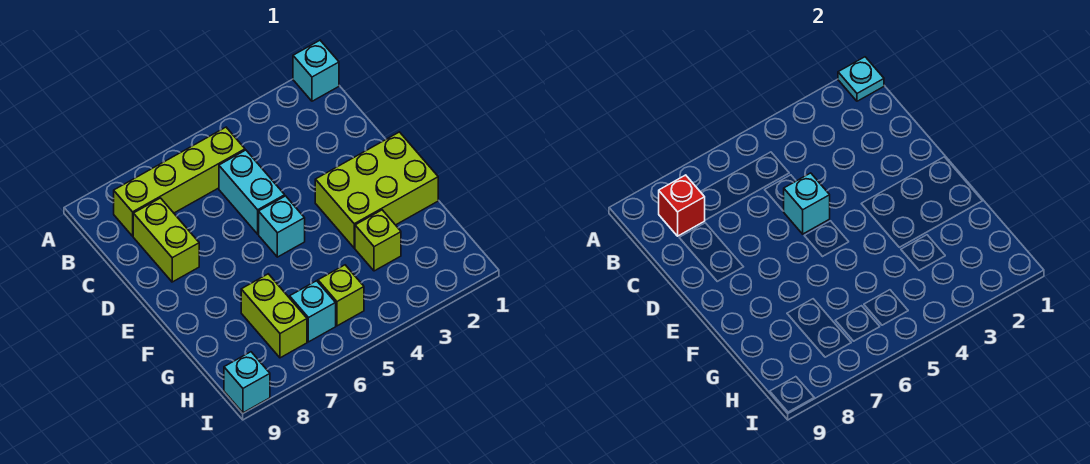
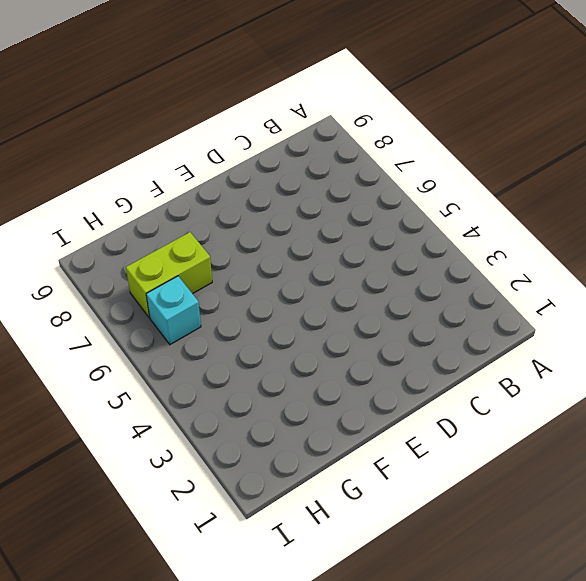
none -> cyan 1x1 brick [293,40,339,101]
none -> lime 1x4 brick [114,127,245,236]
none -> cyan 1x2 brick [219,150,285,234]

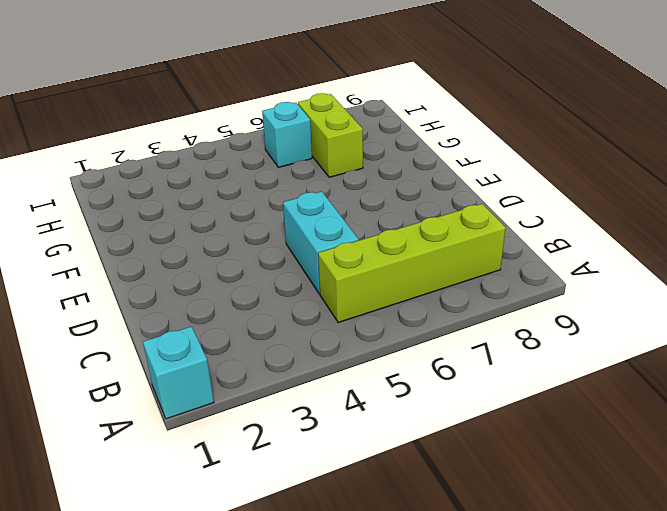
none -> lime 1x2 brick [133,198,199,282]
none -> lime 2x3 brick [315,132,438,248]
none -> cyan 1x1 brick [259,196,305,257]

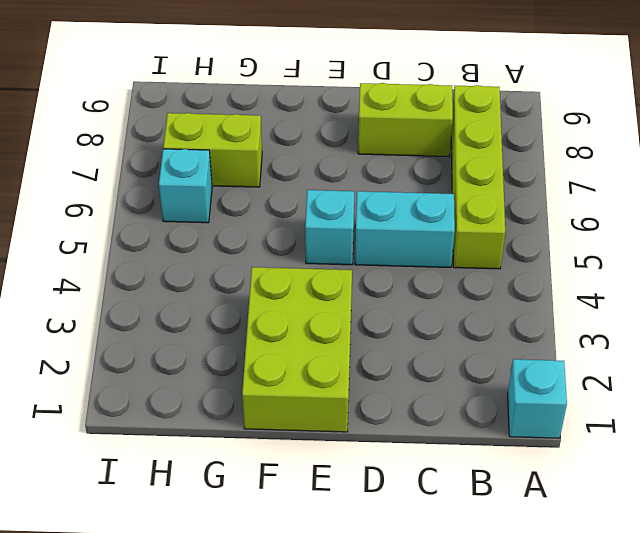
none -> lime 1x1 brick [355,210,401,271]
none -> lime 1x1 brick [318,265,364,326]
none -> cyan 1x1 brick [224,352,270,413]

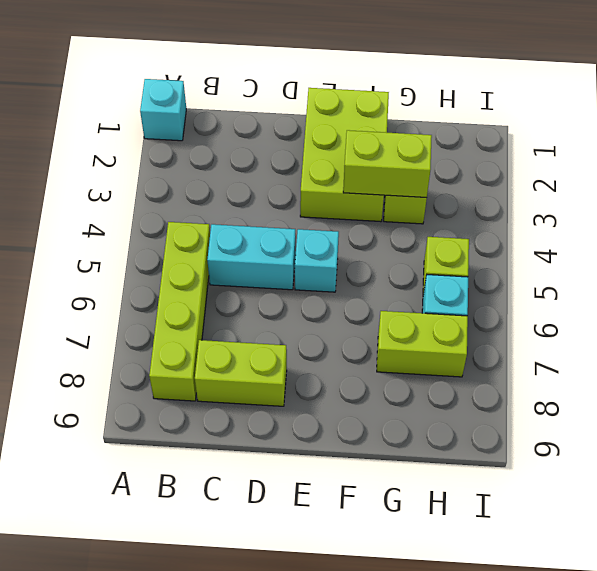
lime 1x2 brick [343,130,432,198] -> none
none -> cyan 1x1 brick [224,352,270,413]
none -> cyan 1x1 plate [838,57,884,101]
none -> red 1x1 brick [659,175,705,236]

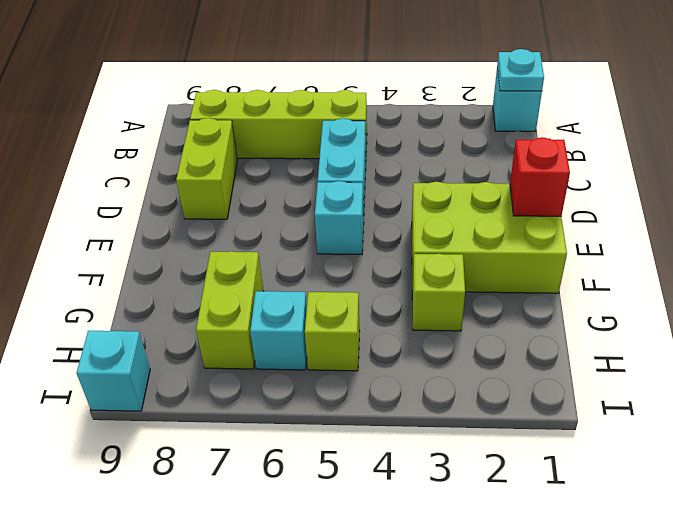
red 1x1 brick [510,137,570,216] -> red 1x1 brick moved to [659,175,705,236]
none -> cyan 1x1 brick [784,173,830,234]

